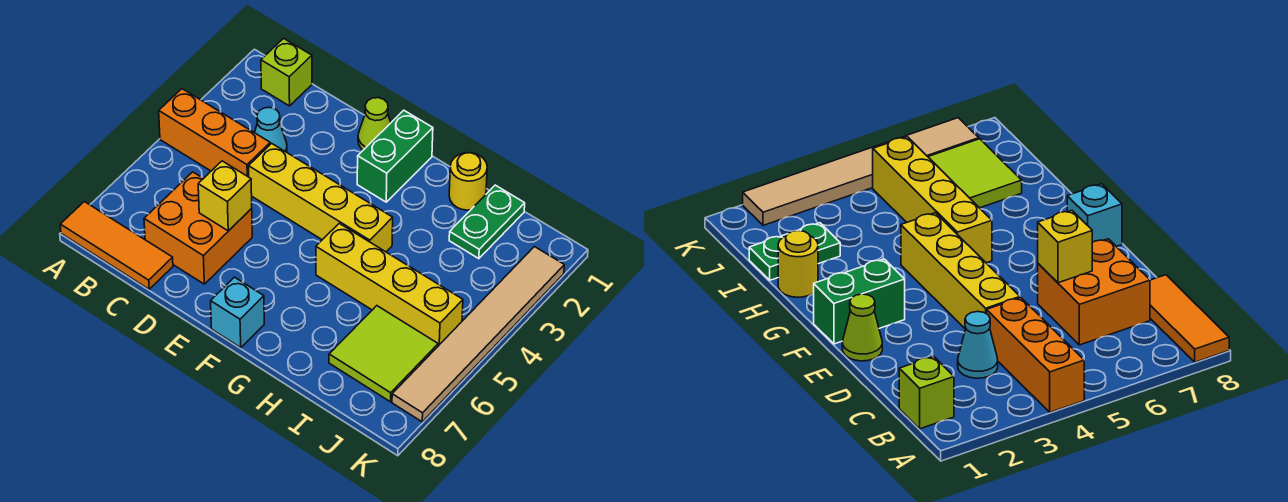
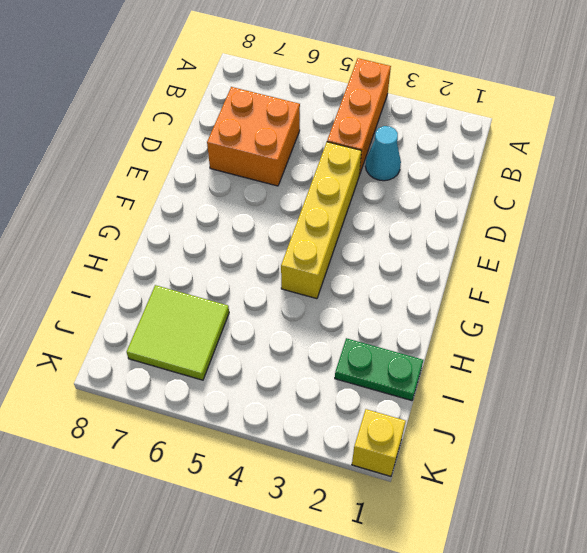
yellow 1x1 brick [352,409,406,476] -> yellow 1x1 brick moved to [198,161,252,231]
none -> orange 1x3 tile [60,202,173,289]
none -> lime 1x1 brick [261,38,312,106]
none -> lime 1x1 cone [358,98,391,150]

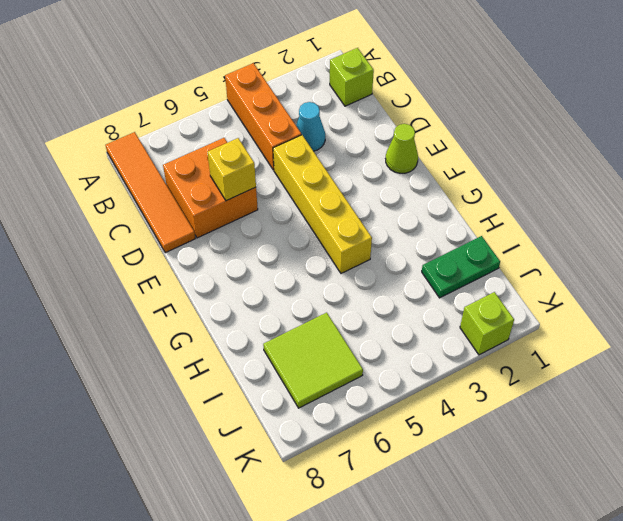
orange 1x4 tile [106,132,195,253] -> orange 1x3 tile [60,202,173,289]
lime 1x1 brick [460,292,514,355] -> tan 1x6 tile [392,247,564,422]
none -> green 1x2 brick [357,110,433,202]
none -> cyan 1x1 brick [211,277,264,348]
none -> yellow 1x4 brick [316,223,463,346]

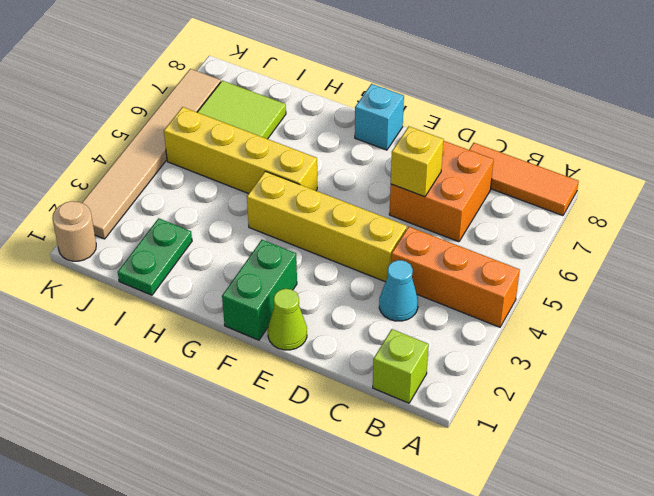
tan 1x1 round brick [52,201,96,261] -> none
none -> yellow 1x1 round brick [449,153,487,210]

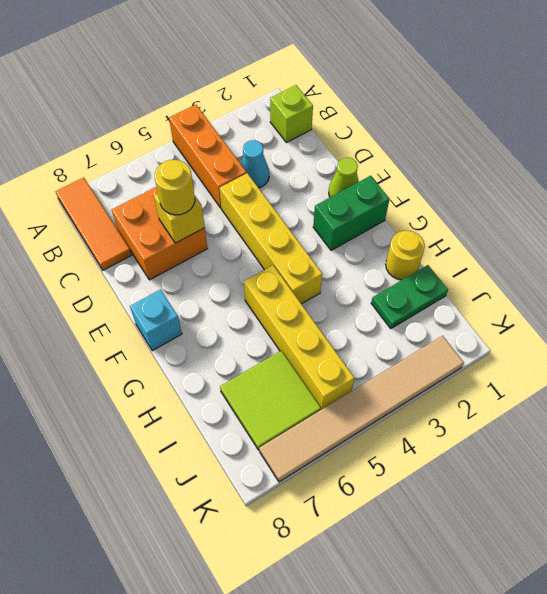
yellow 1x1 round brick [155,160,195,215] -> none

